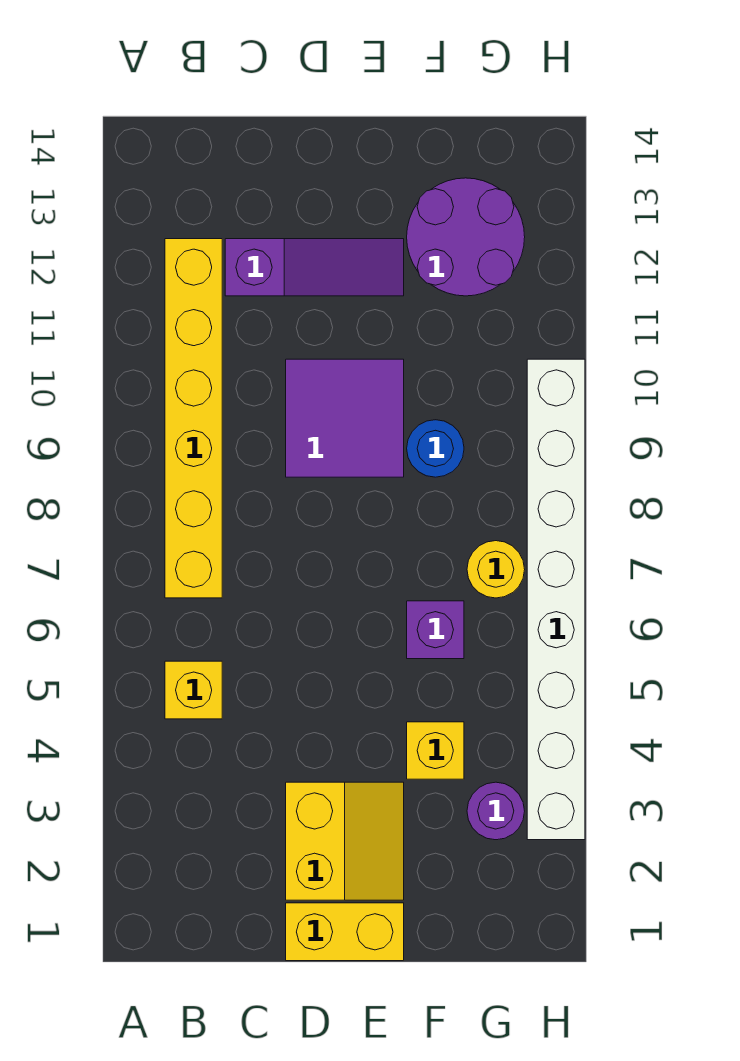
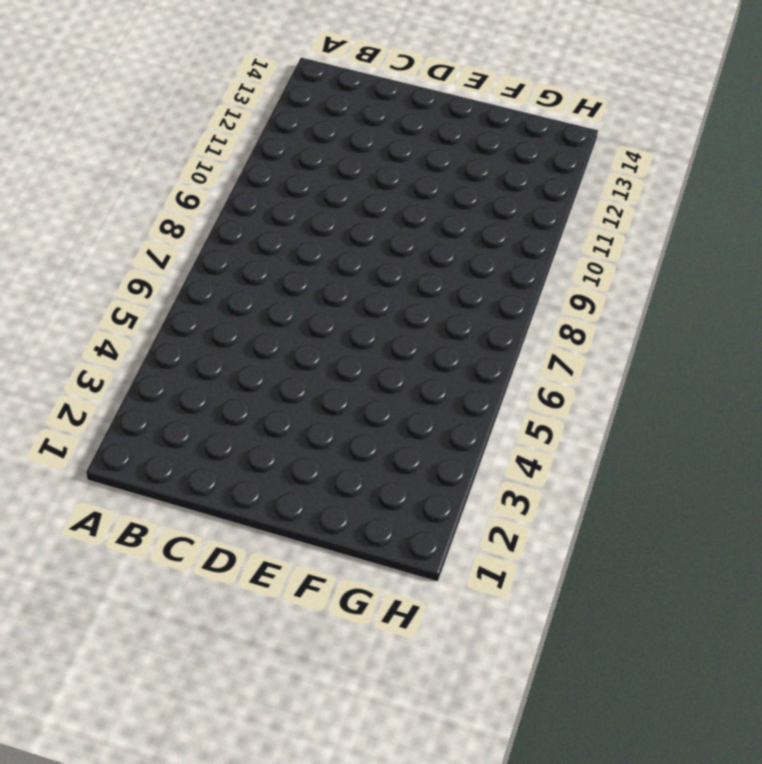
none -> yellow 1x1 brick [165,661,222,719]
none -> yellow 1x6 brick [165,239,222,598]
none -> purple 1x3 slope [225,239,404,296]

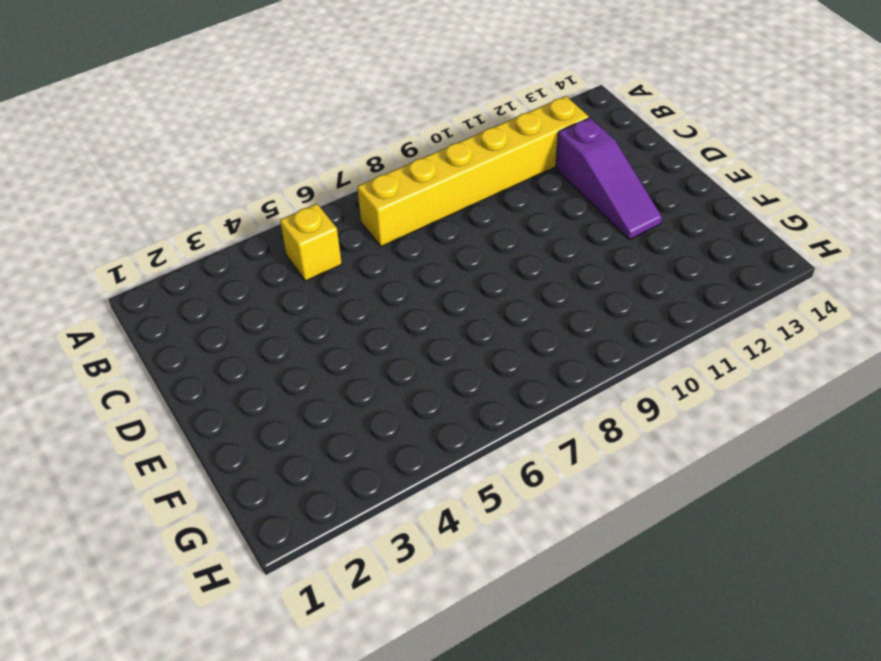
none -> yellow 1x2 brick [286,903,404,961]
none -> yellow 2x2 slope [286,782,404,900]
none -> purple 2x2 tile [286,359,404,477]

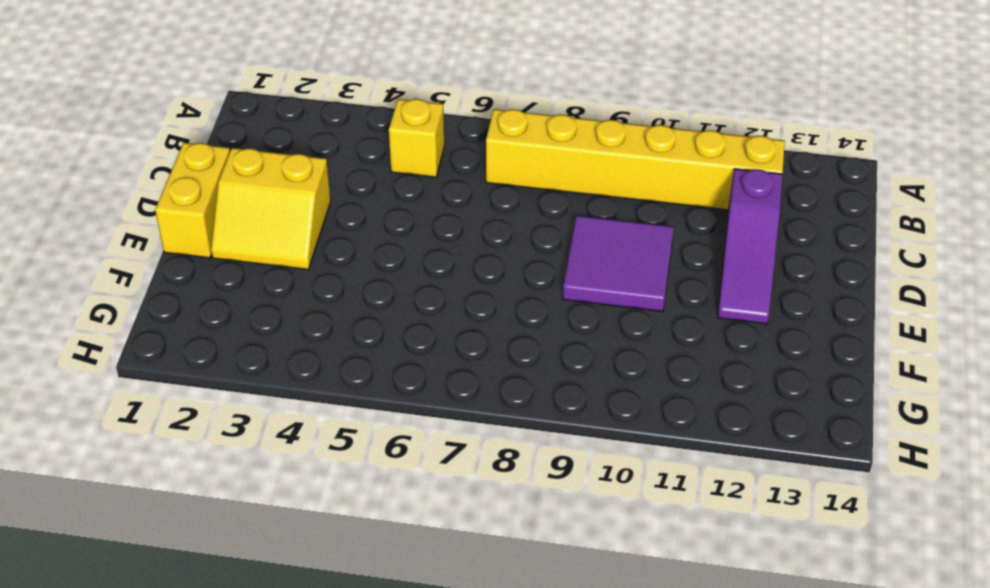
none -> yellow 1x1 brick [407,722,464,779]
none -> purple 1x1 brick [407,601,464,659]
none -> blue 1x1 round brick [407,420,464,477]

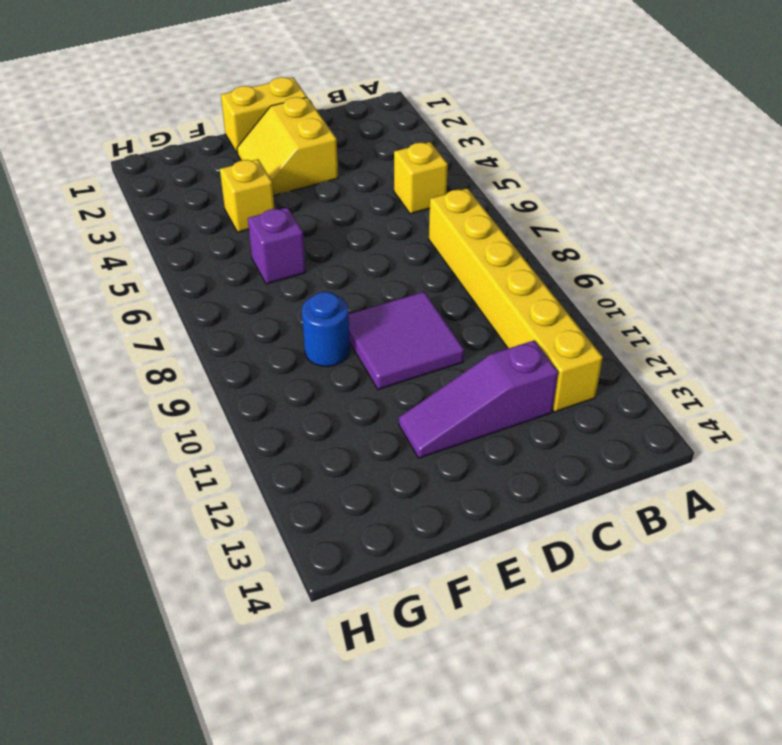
none -> purple 2x2 round brick [407,178,525,296]
none -> purple 1x1 round brick [467,782,525,840]
none -> yellow 1x1 round brick [467,541,525,598]

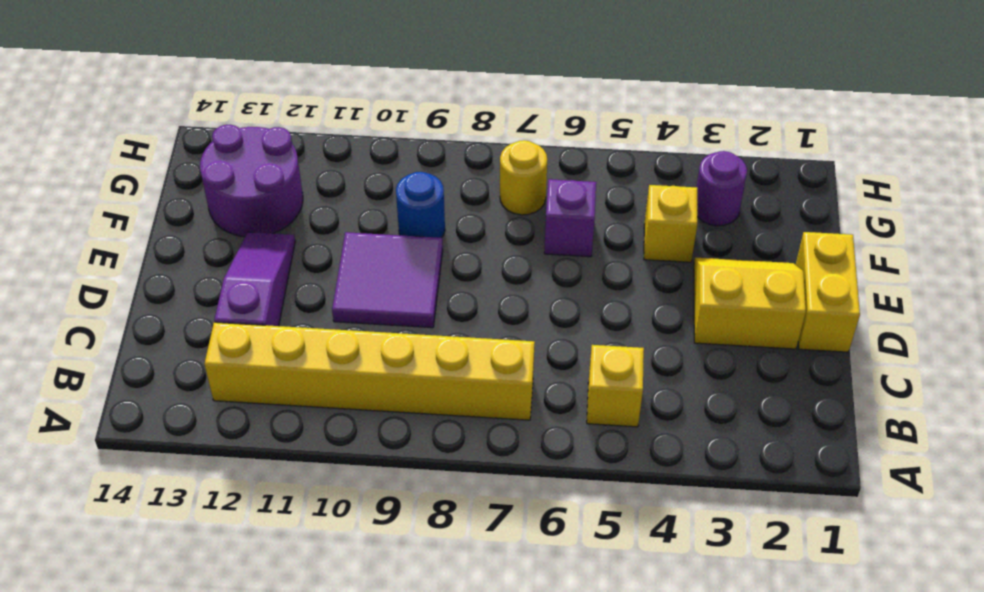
none -> white 1x8 brick [527,359,585,840]

